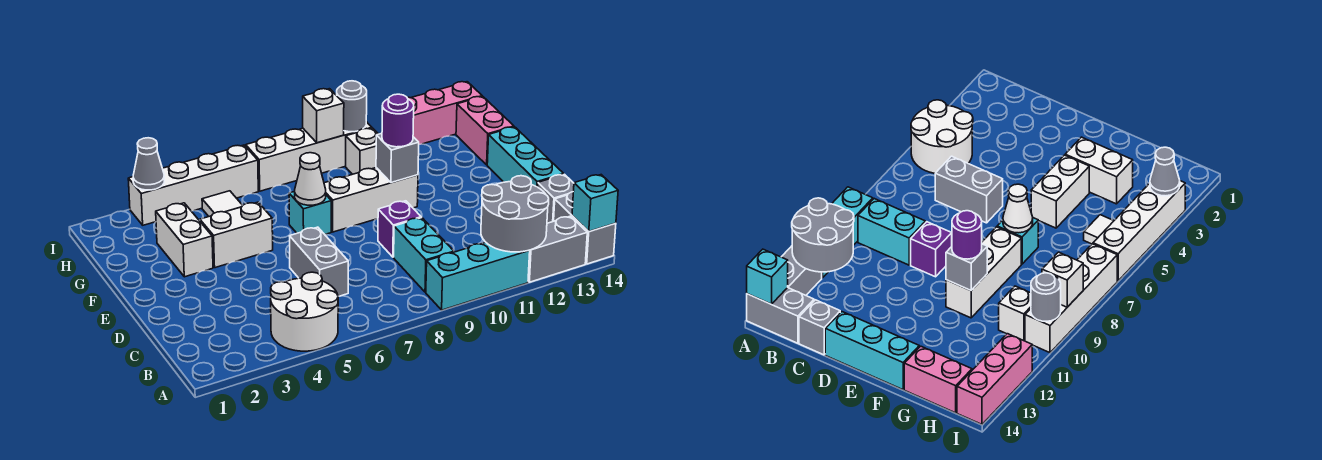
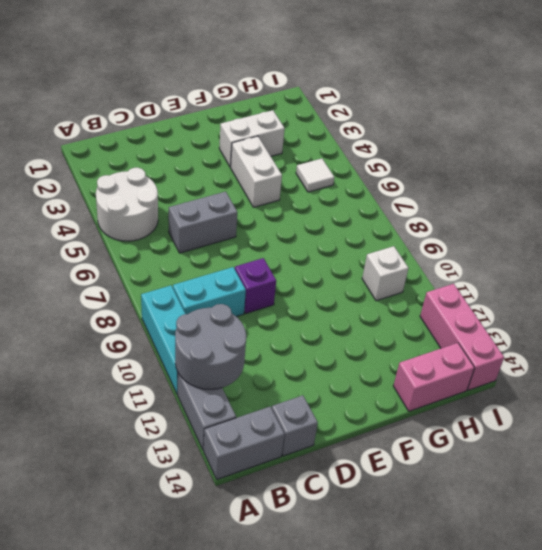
none -> cyan 1x3 brick [487,127,564,187]
none -> cyan 1x1 brick [289,191,331,234]
none -> white 1x3 brick [324,168,418,232]

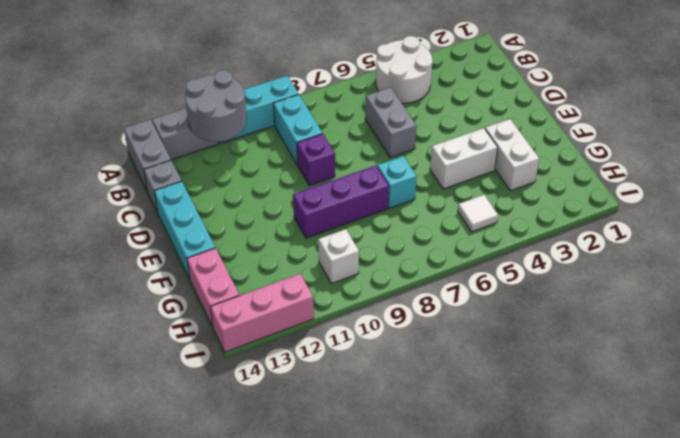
purple 1x3 brick [293,166,389,238] -> white 1x3 brick [324,168,418,232]
none -> white 1x4 brick [128,145,258,225]
none -> white 1x4 brick [246,122,372,191]
none -> cyan 1x1 brick [572,175,618,231]

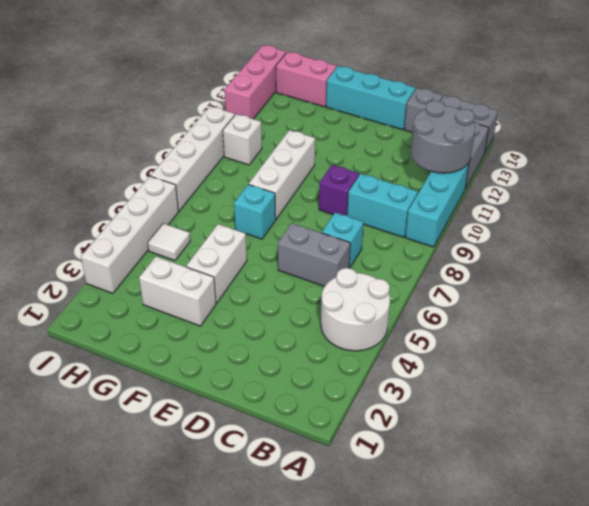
cyan 1x1 brick [322,213,363,268] -> cyan 1x1 brick moved to [572,175,618,231]
none -> white 1x1 cone [295,153,326,205]
none -> grey 1x1 brick [376,134,419,183]
none -> grey 1x1 cone [133,138,164,190]

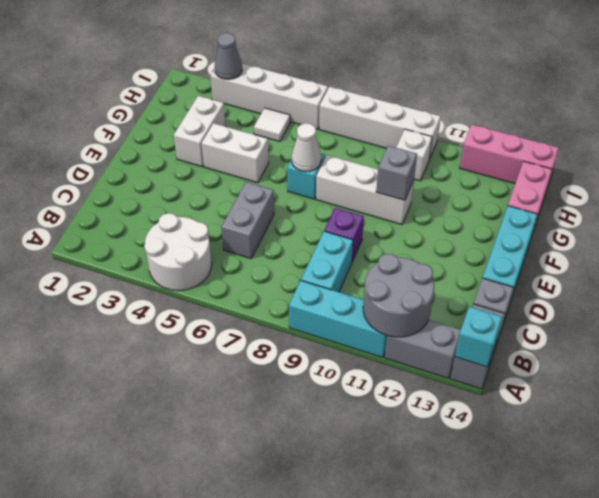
none -> white 1x1 brick [303,89,344,143]
none -> grey 1x1 round brick [337,81,367,132]
none -> purple 1x1 round brick [382,94,414,147]

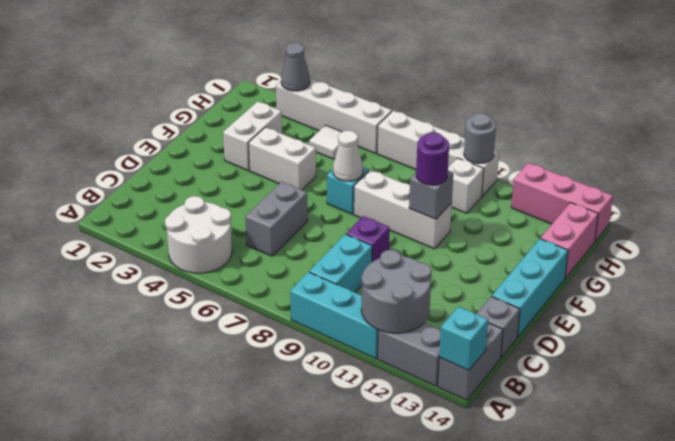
none -> white 1x1 brick [303,89,344,143]

